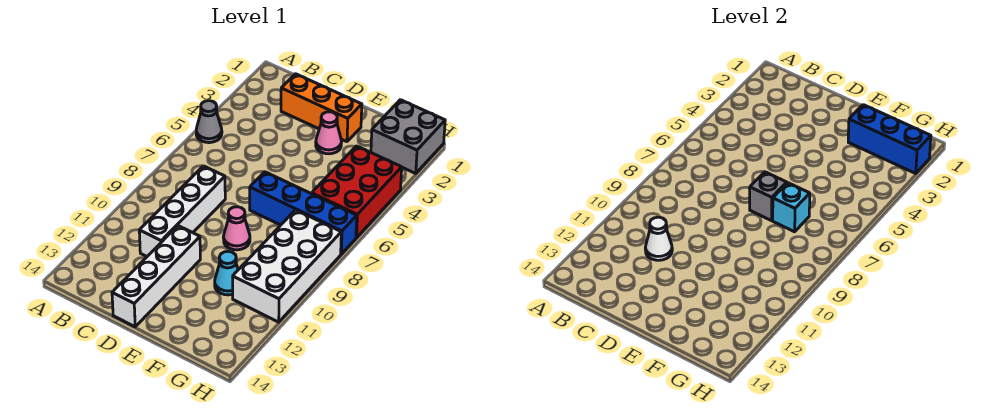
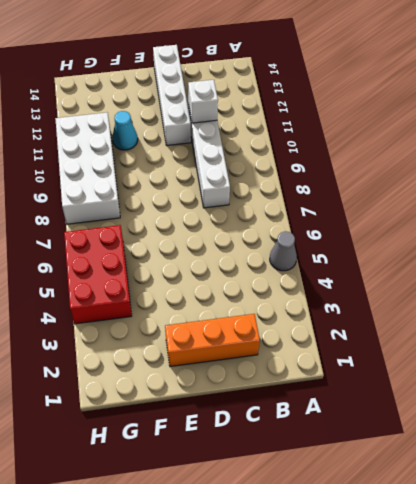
white 1x1 brick [188,80,218,123] -> white 1x1 cone [645,217,672,260]
none -> pink 1x1 cone [316,112,342,154]
none -> blue 1x4 brick [250,172,357,254]
none -> pink 1x1 cone [223,207,250,250]

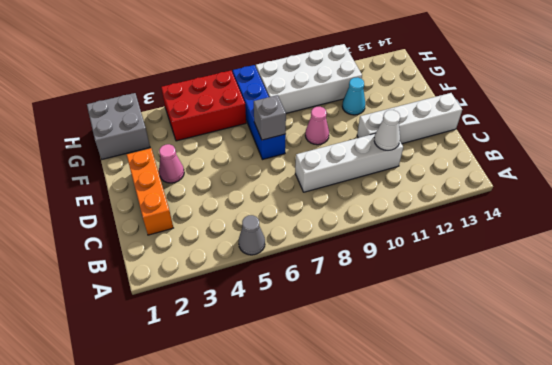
none -> blue 1x3 brick [848,105,931,173]
none -> cyan 1x1 brick [773,183,810,232]

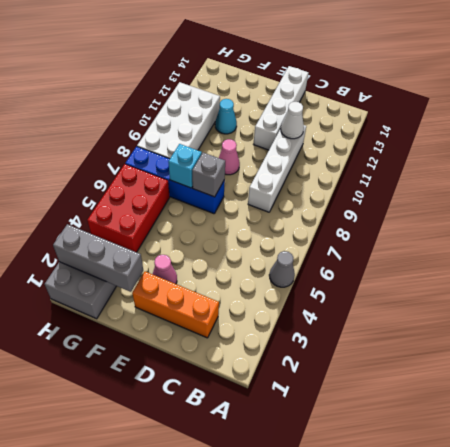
grey 1x3 brick [53,224,143,292] -> blue 1x3 brick [848,105,931,173]

